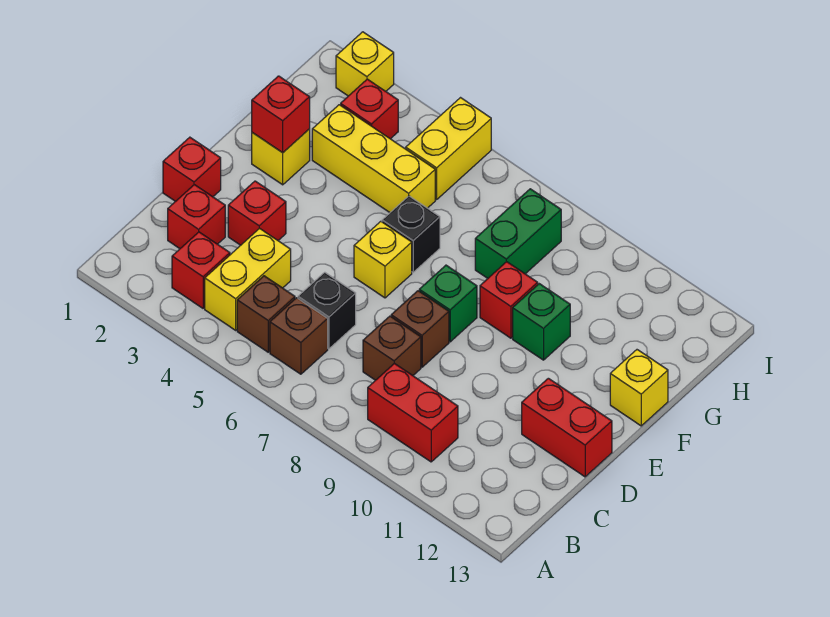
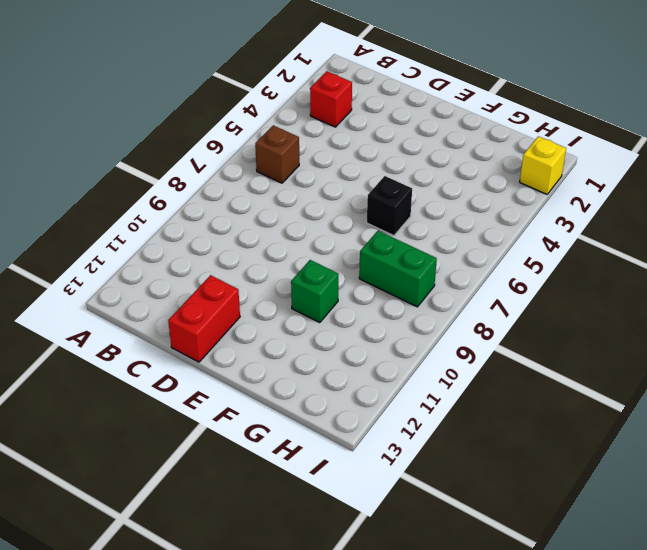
none -> yellow 1x2 brick [205,228,291,330]
none -> brown 1x1 brick [237,276,295,352]
none -> red 1x2 brick [368,363,458,462]

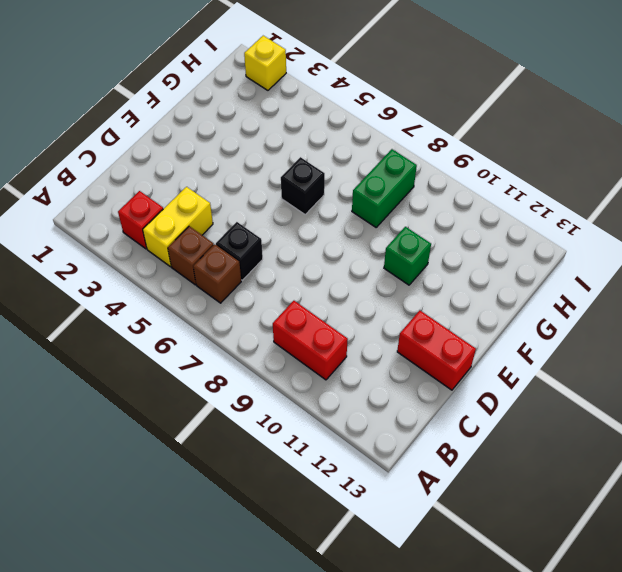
none -> red 1x1 brick [168,185,225,249]
none -> brown 1x1 brick [363,316,421,380]
none -> red 1x1 brick [163,137,221,202]

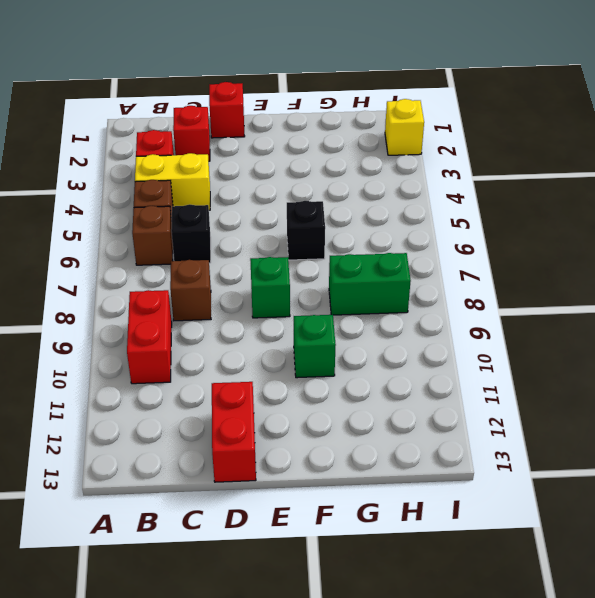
none -> red 1x1 brick [228,181,286,245]
none -> brown 1x1 brick [391,291,449,367]
none -> yellow 1x1 brick [354,221,412,298]

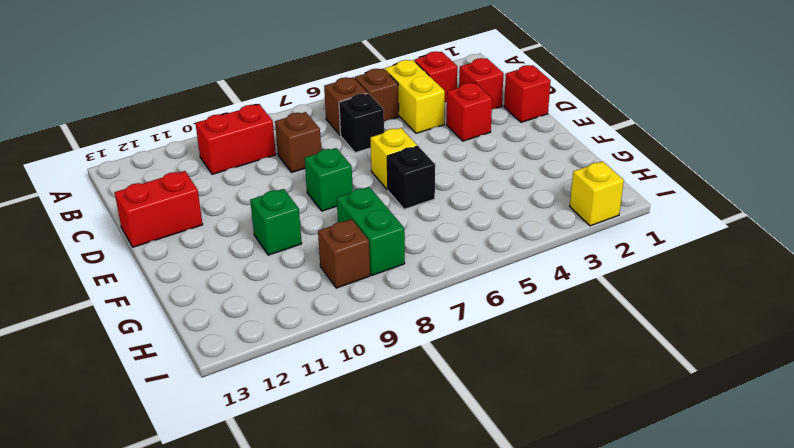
brown 1x1 brick [318,219,370,288] -> brown 1x1 brick moved to [391,291,449,367]
none -> yellow 1x1 brick [252,129,310,185]
none -> red 1x1 brick [480,262,538,338]
none -> yellow 1x1 brick [610,350,668,426]

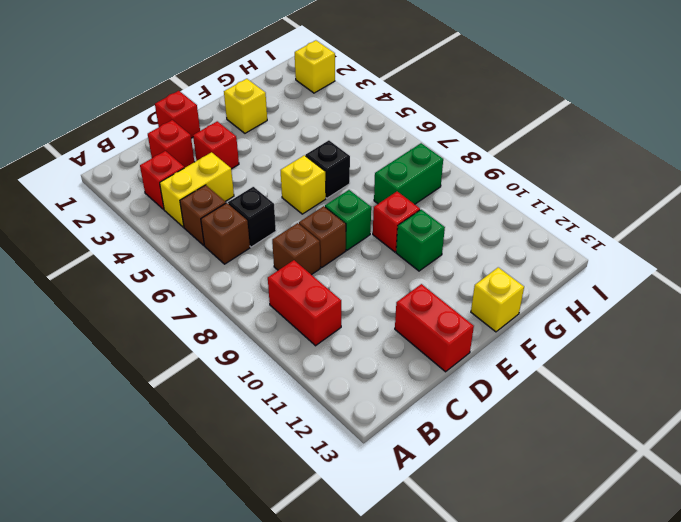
none -> yellow 1x3 brick [312,105,435,212]
none -> red 1x1 brick [341,79,398,139]
none -> yellow 1x2 brick [406,98,491,200]

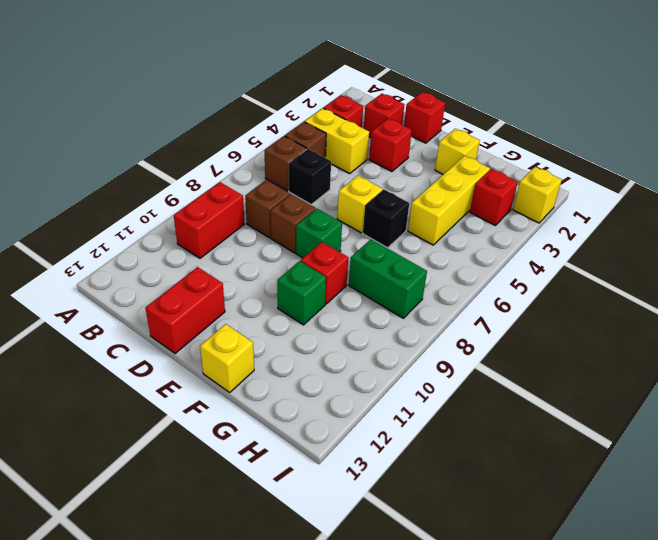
none -> yellow 1x2 brick [406,98,491,200]
none -> red 1x1 brick [252,76,310,153]

